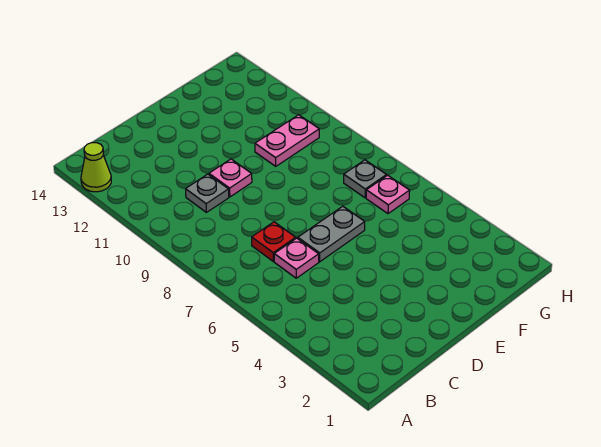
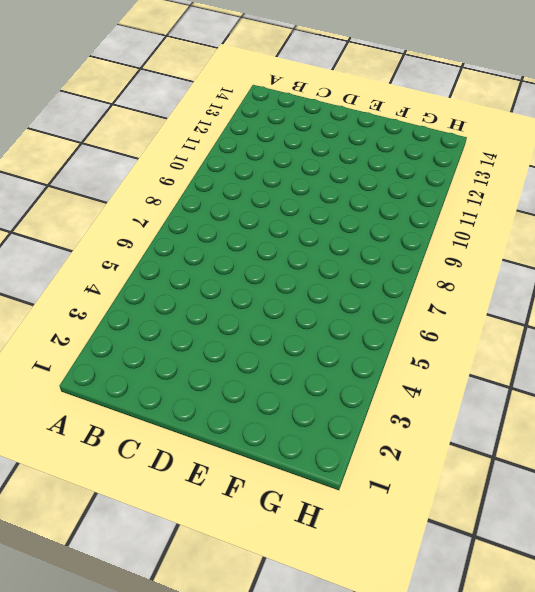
none -> lime 1x1 cone [81,143,111,192]
none -> pink 1x1 plate [274,238,319,278]

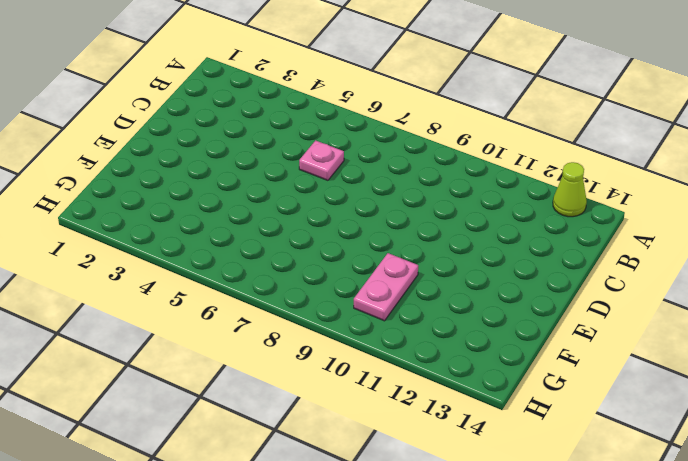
none -> red 1x1 plate [252,222,296,261]
none -> grey 1x1 plate [186,174,229,212]

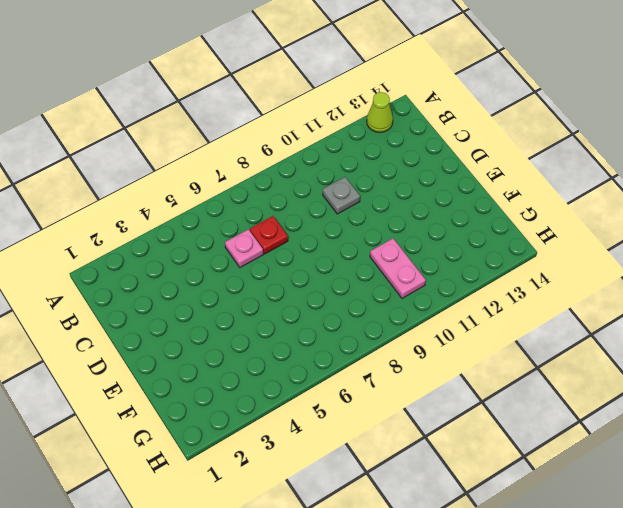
none -> grey 1x2 plate [298,206,365,262]
none -> pink 1x1 plate [209,159,252,197]

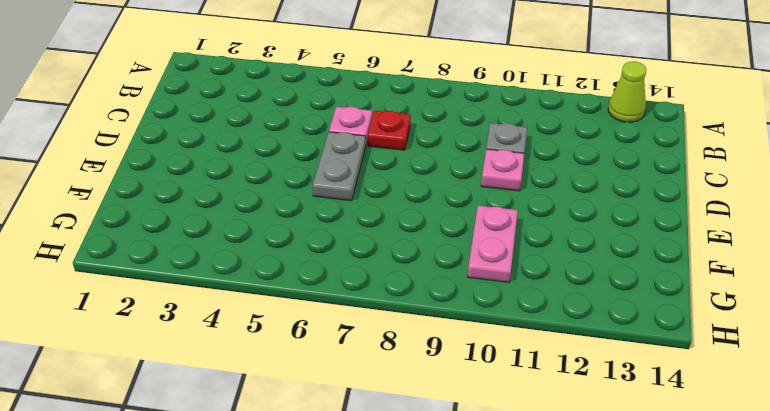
none -> pink 1x1 plate [366,175,410,214]
none -> grey 1x1 plate [344,160,387,198]

